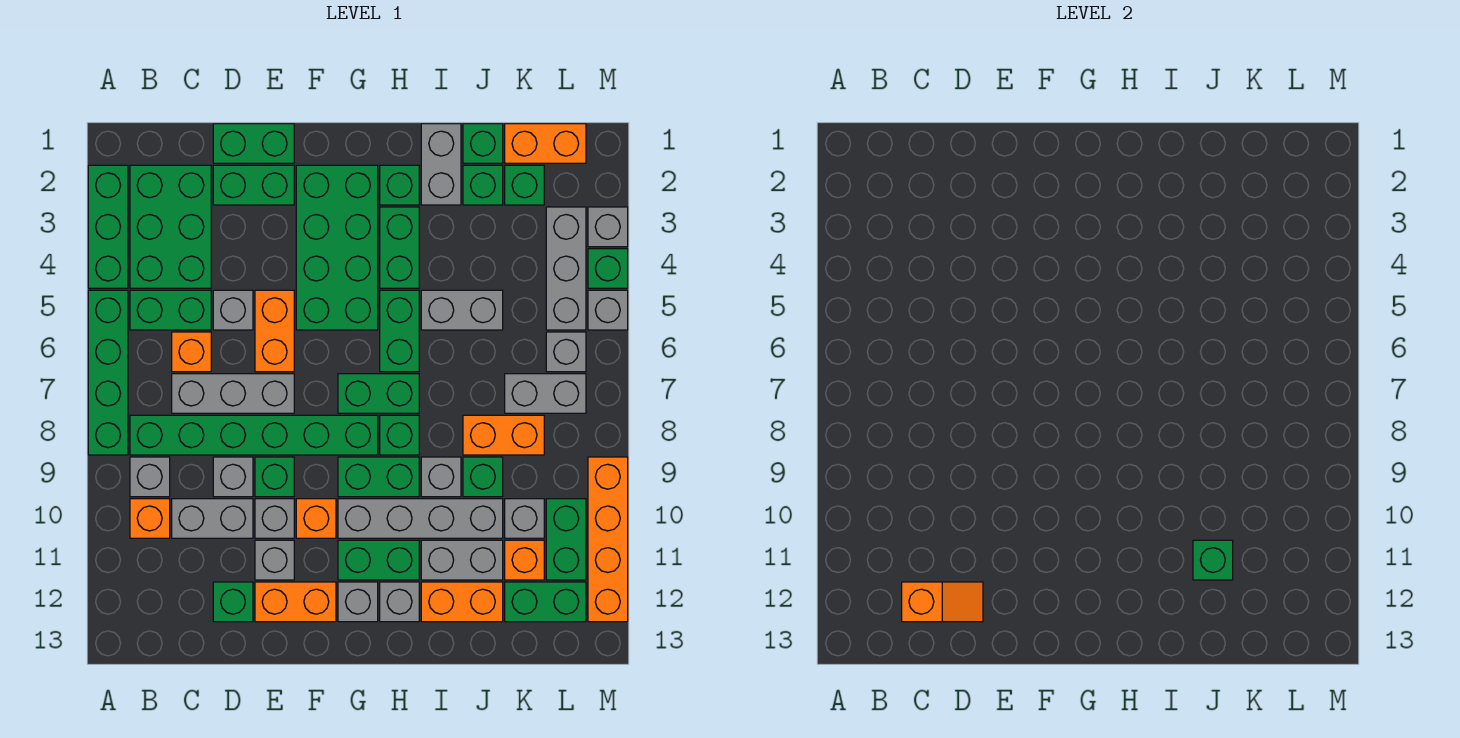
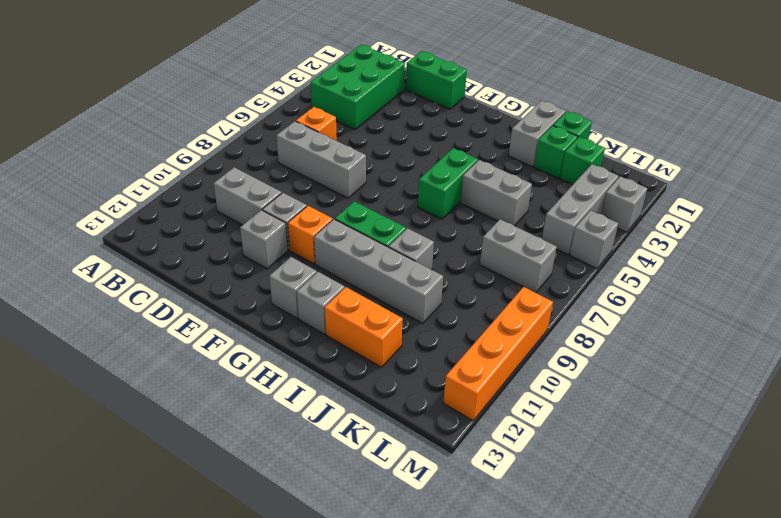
none -> green 1x3 brick [88,165,128,288]
none -> green 1x4 brick [88,290,128,455]
none -> green 1x2 brick [130,290,211,330]
none -> green 1x6 brick [130,415,378,455]

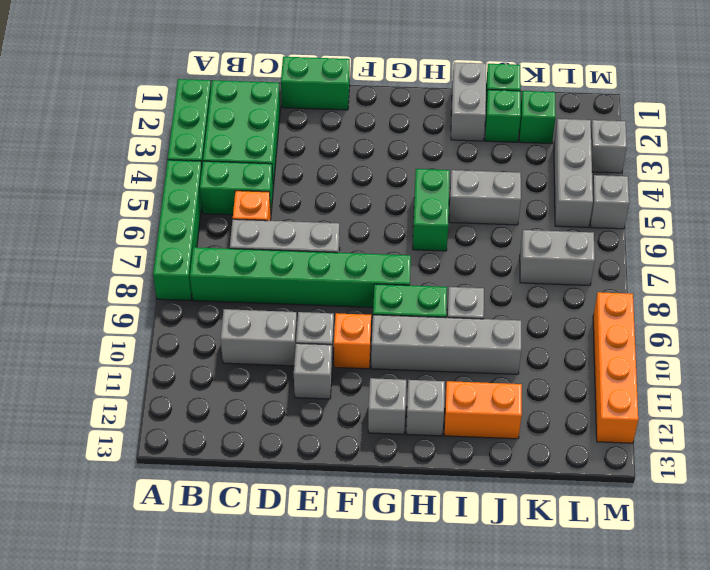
none -> grey 1x1 brick [130,457,170,497]
none -> orange 1x1 brick [130,499,170,538]
none -> green 1x2 brick [213,165,294,205]
none -> grey 1x1 brick [213,290,253,330]

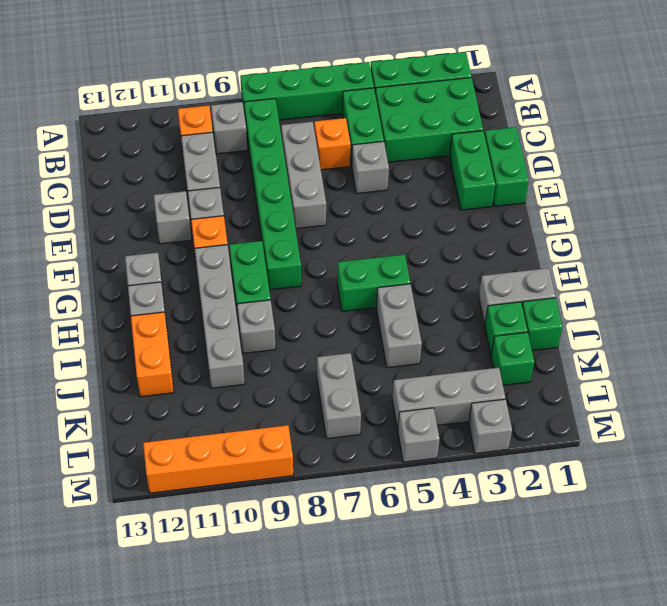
none -> grey 1x1 brick [213,457,253,497]
none -> green 1x1 brick [213,582,253,622]
none -> orange 1x2 brick [255,290,294,372]
none -> green 1x1 brick [255,457,294,497]

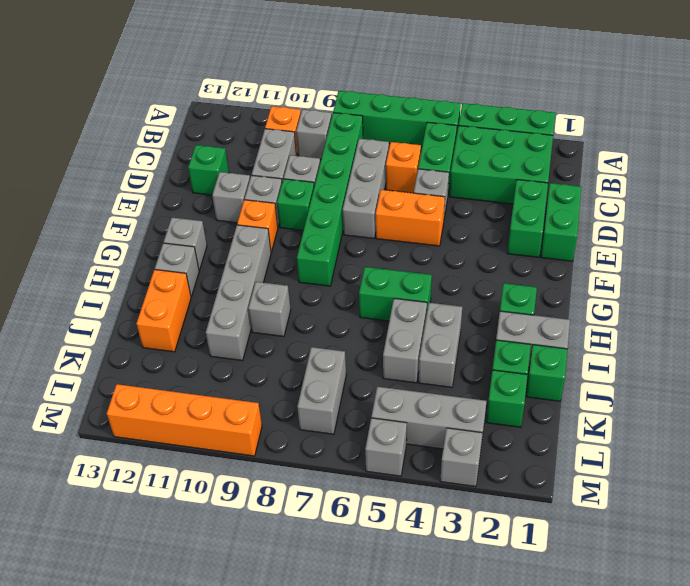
grey 1x2 brick [419,303,462,387] -> grey 1x2 brick moved to [421,540,503,580]
none -> orange 1x2 brick [255,582,336,622]
none -> green 2x4 brick [296,165,378,330]
none -> green 1x2 brick [338,374,419,413]
none -> green 1x2 brick [338,457,419,497]

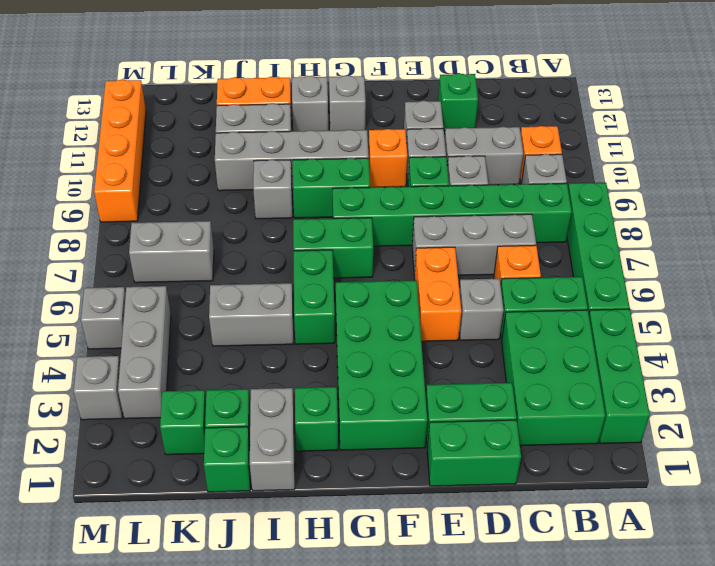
none -> orange 1x2 brick [255,582,336,622]
none -> green 1x2 brick [338,540,419,580]
none -> green 1x2 brick [380,207,419,288]
none -> green 1x1 brick [380,415,419,455]

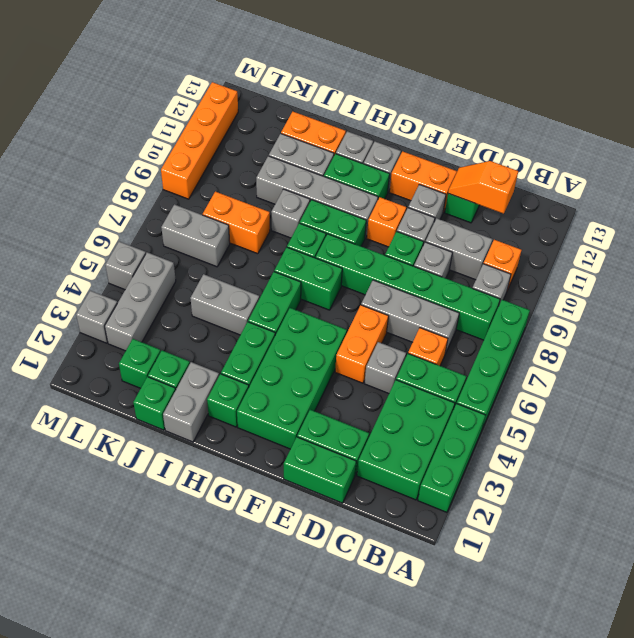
none -> green 1x1 brick [463,457,503,497]
none -> orange 1x2 brick [505,124,586,163]
none -> grey 1x1 brick [505,499,544,538]
none -> orange 1x1 brick [505,540,544,580]

